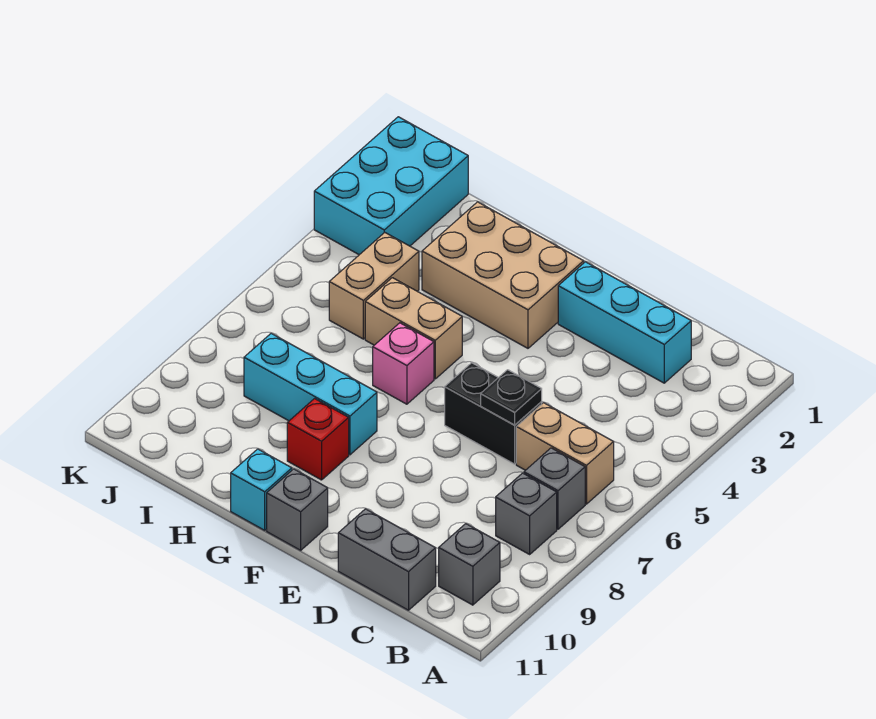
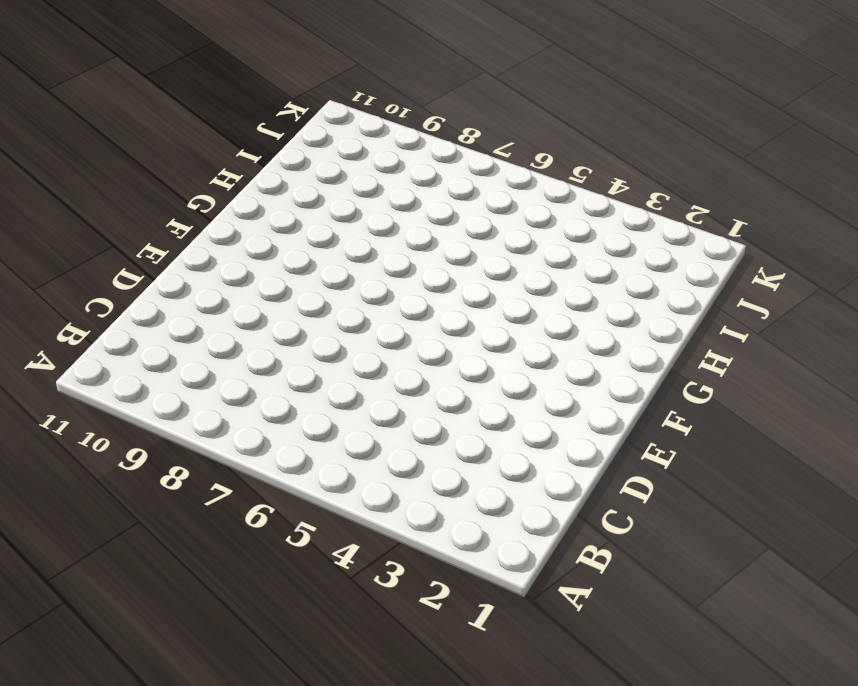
none -> tan 1x2 brick [516,403,614,504]
none -> grey 1x1 brick [524,448,585,529]
none -> grey 1x1 brick [496,473,557,554]

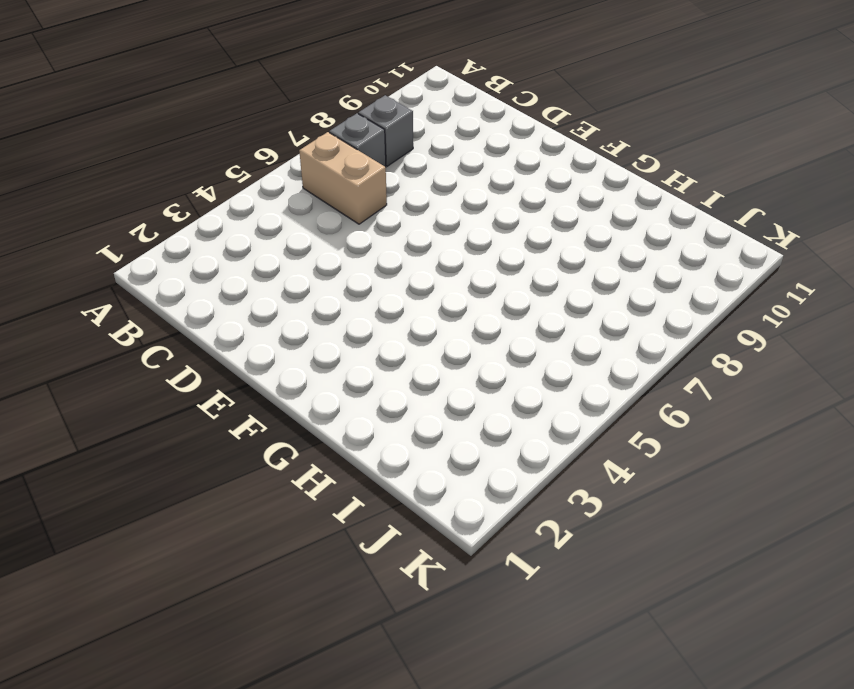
none -> grey 1x1 brick [439,524,500,605]
none -> cyan 1x3 brick [558,262,691,383]
none -> grey 1x2 brick [338,509,436,610]

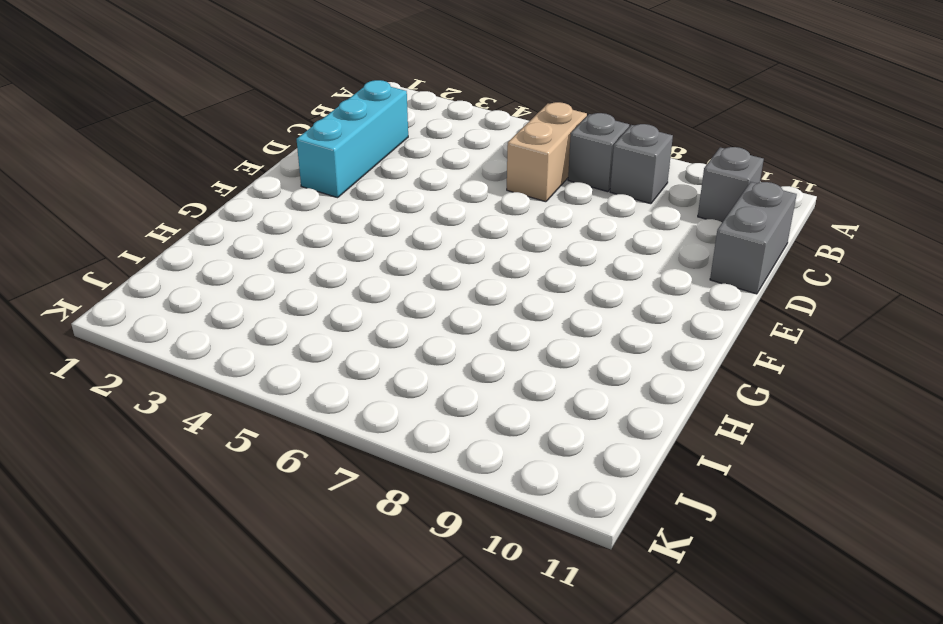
none -> black 1x2 brick [445,363,542,464]
none -> tan 2x3 brick [422,202,584,348]
none -> grey 1x1 brick [267,469,328,550]

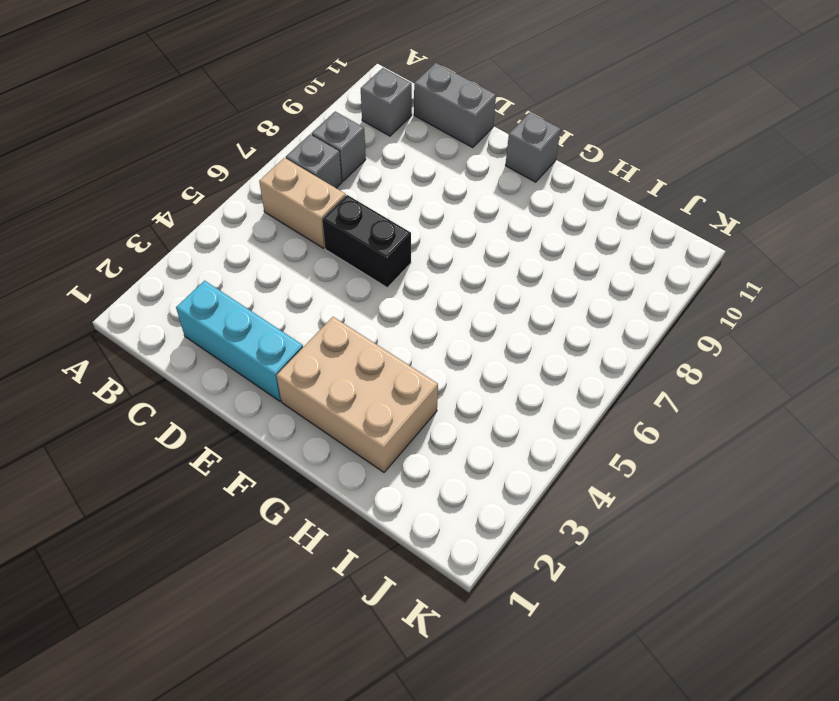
none -> tan 1x2 brick [365,278,462,379]
none -> pink 1x1 brick [373,323,434,404]
none -> cyan 1x3 brick [244,333,377,455]

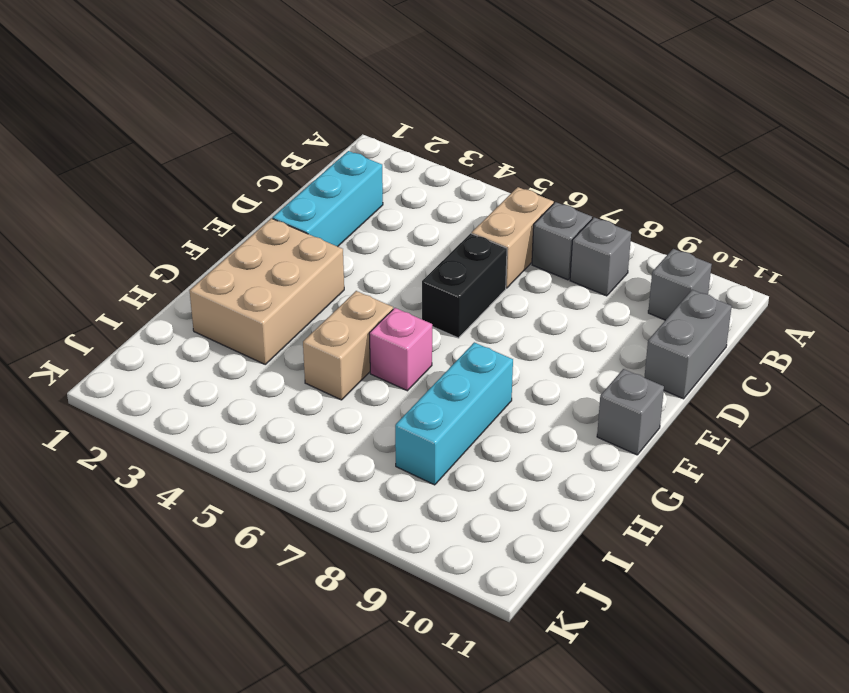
none -> red 1x1 brick [287,399,349,480]
none -> cyan 1x1 brick [231,449,292,530]
none -> tan 1x2 brick [329,232,419,339]

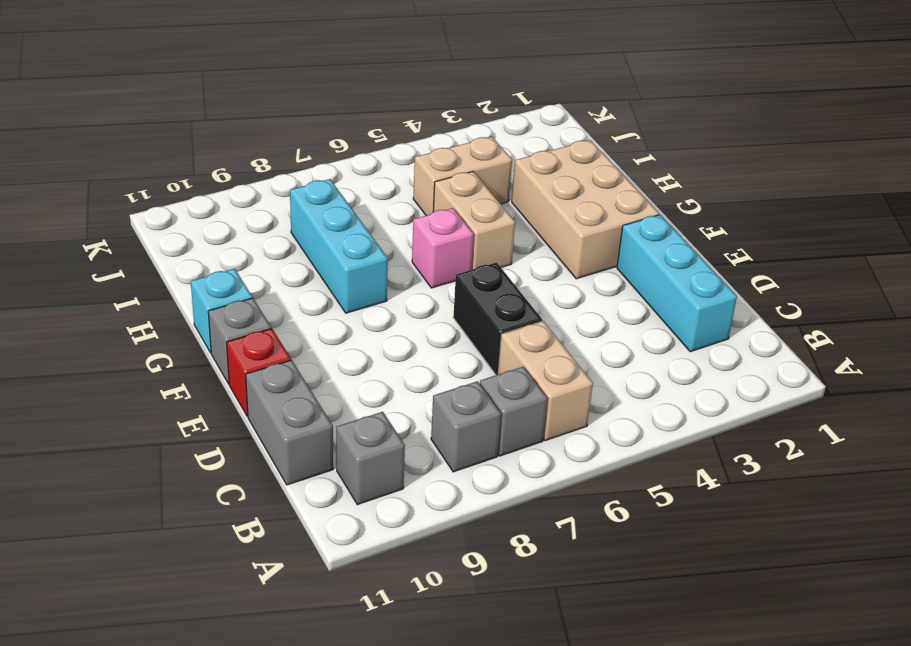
red 1x1 brick [227,328,291,417] -> red 1x1 brick moved to [287,399,349,480]
none -> cyan 2x3 brick [314,117,468,255]
none -> black 1x1 plate [481,370,542,425]

